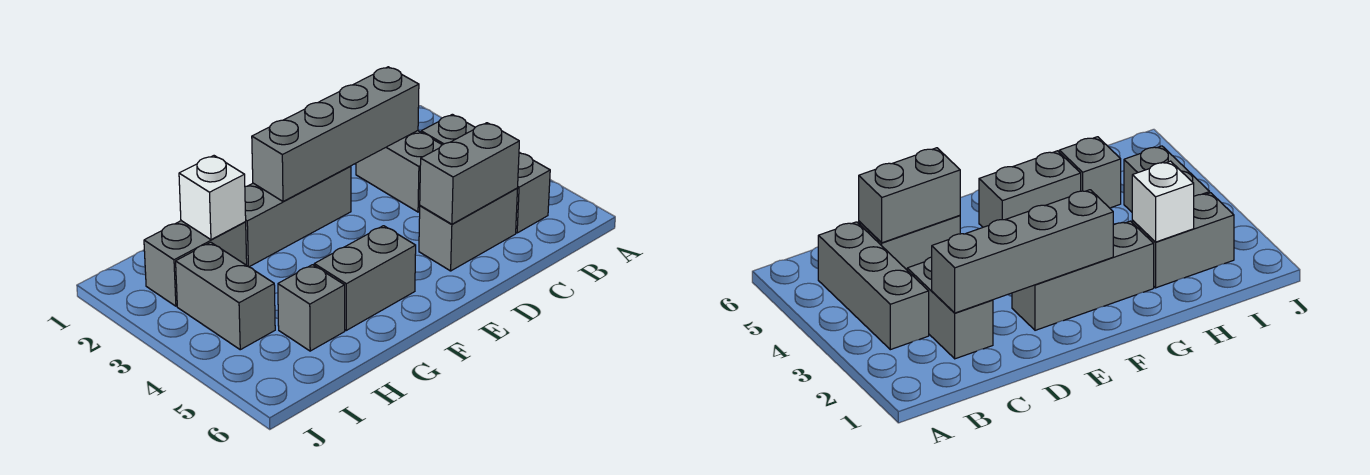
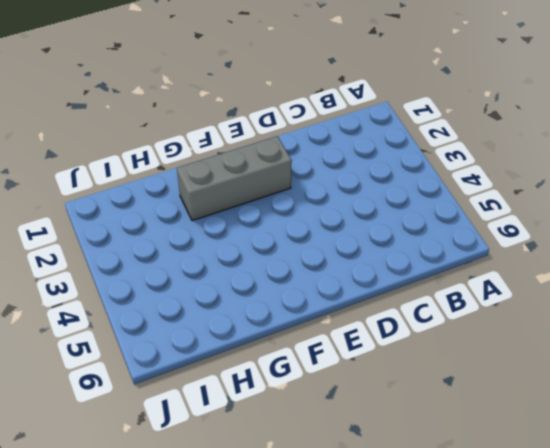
none -> grey 1x3 brick [421,114,550,233]
none -> grey 1x2 brick [356,131,442,212]

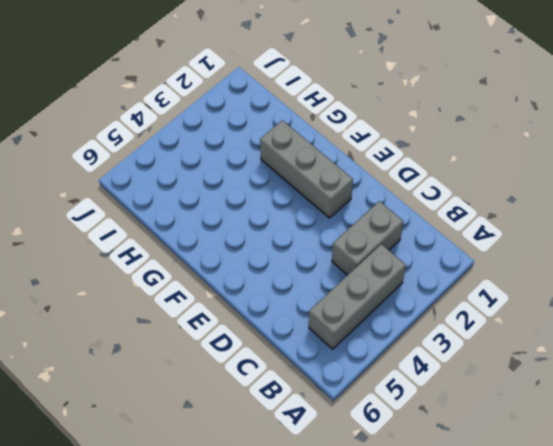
none -> grey 1x2 brick [419,188,518,271]
none -> grey 1x2 brick [314,226,416,330]

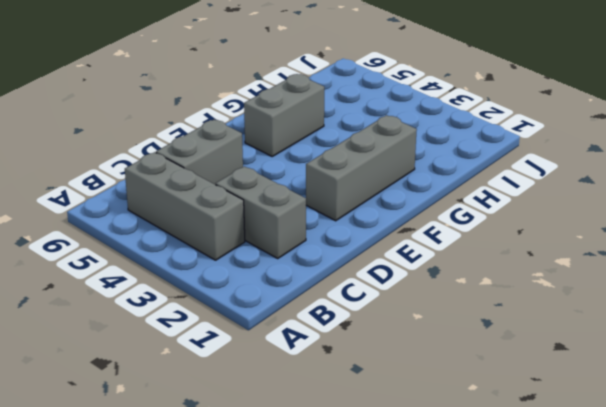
none -> grey 1x2 brick [144,221,247,306]
none -> grey 1x1 brick [278,265,345,351]

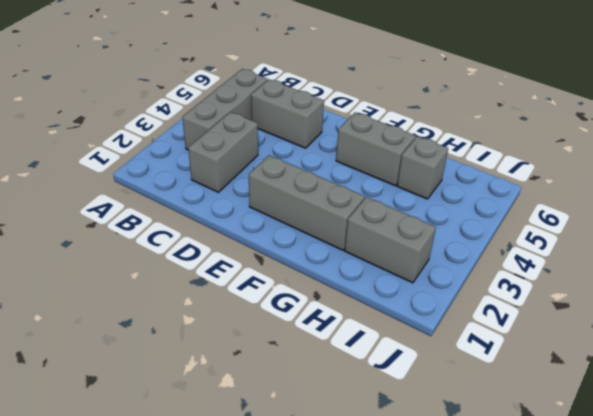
none -> grey 1x2 brick [176,242,275,350]
none -> grey 1x4 brick [252,67,419,201]

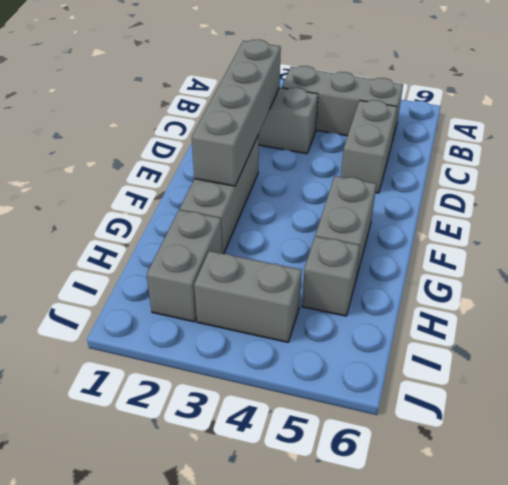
none -> grey 1x2 brick [420,123,519,224]
none -> white 1x1 brick [179,156,246,240]

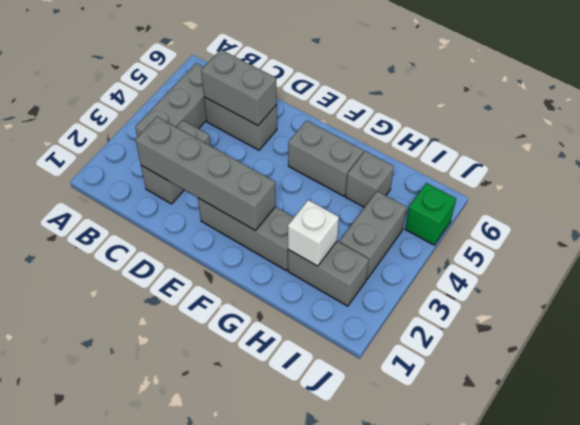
green 1x1 brick [405,183,456,245] -> none

